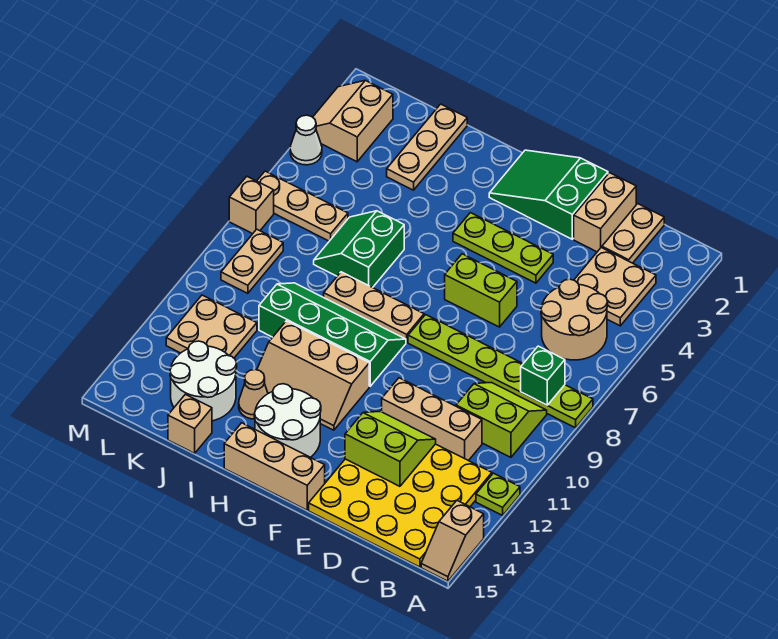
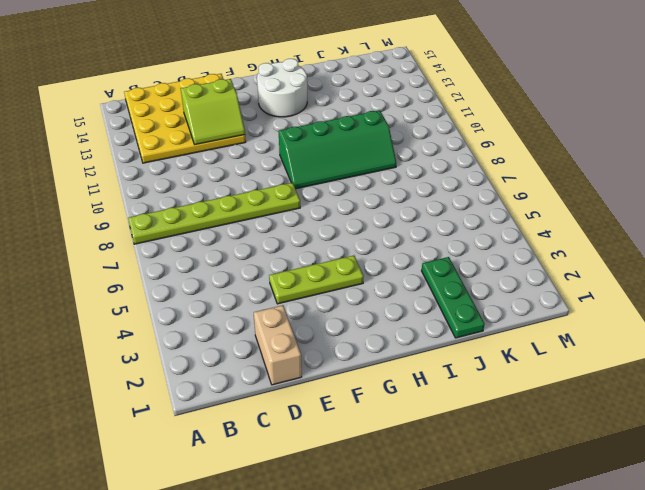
green 1x3 plate [422,257,485,338] -> tan 1x3 plate [387,104,467,190]
none -> lime 1x1 plate [476,473,520,515]
none -> tan 1x2 slope [421,501,484,581]
none -> tan 2x2 plate [574,248,656,326]
none -> tan 2x2 round brick [541,279,608,360]

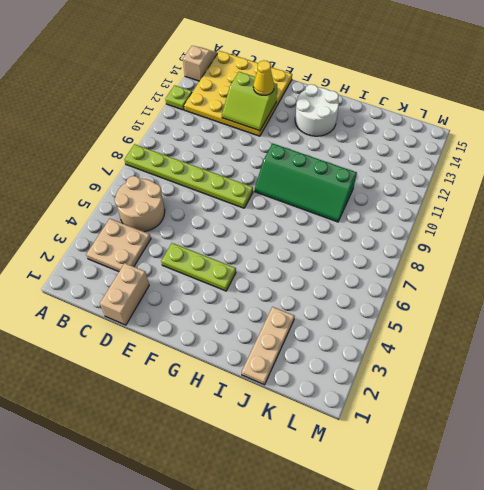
yellow 1x1 cone [253,60,274,95] -> none
none -> lime 2x2 slope [456,383,547,457]
none -> tan 1x2 plate [602,204,664,263]
none -> tan 1x3 brick [382,378,482,461]
none -> green 2x3 slope [489,150,608,239]

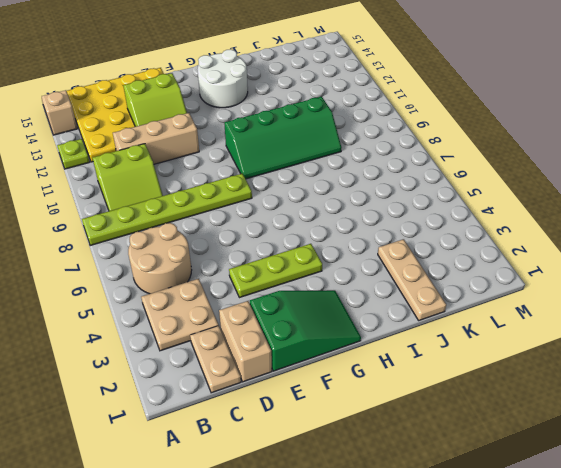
none -> lime 1x2 brick [445,254,517,327]
none -> tan 1x3 brick [224,423,325,510]
none -> tan 1x3 plate [324,272,424,342]
none -> tan 2x3 slope [257,321,369,430]

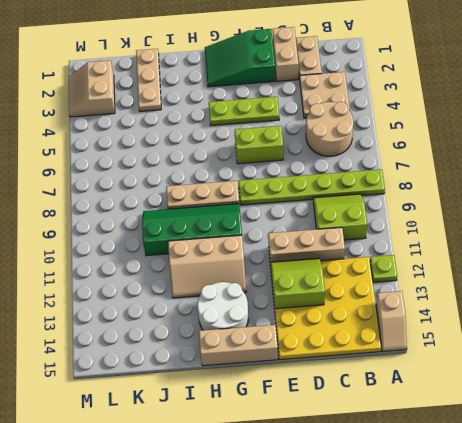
none -> green 2x2 slope [314,211,404,288]
none -> tan 1x1 cone [239,370,268,419]
none -> white 2x2 round brick [170,341,237,421]
none -> tan 1x1 brick [168,394,212,453]

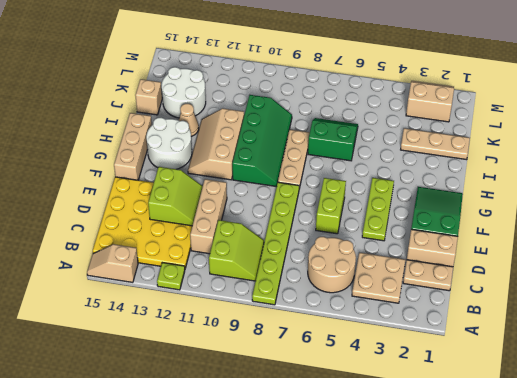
none -> tan 1x3 plate [257,171,348,241]
none -> tan 2x2 plate [166,295,257,358]
none -> tan 1x2 plate [221,229,283,293]
none -> white 1x1 cone [290,115,322,165]

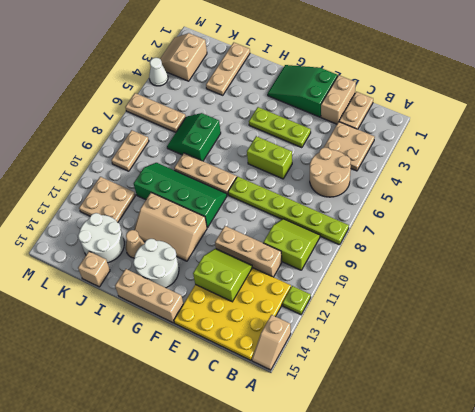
none -> tan 1x1 brick [229,177,274,234]
none -> green 1x1 brick [521,346,565,405]

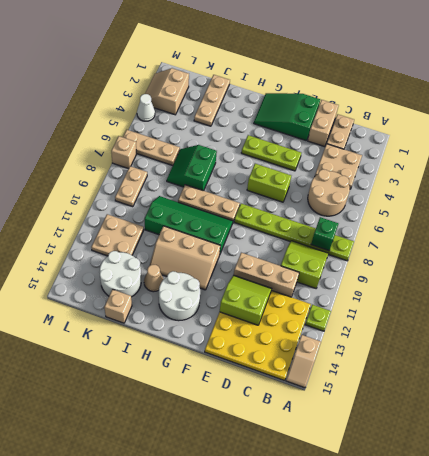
none -> tan 1x3 brick [224,423,325,510]

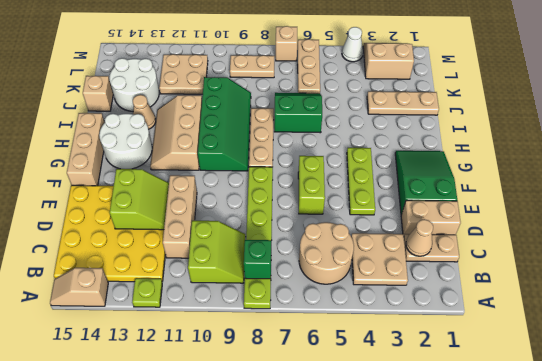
tan 1x1 cone [406,219,433,256] -> none

